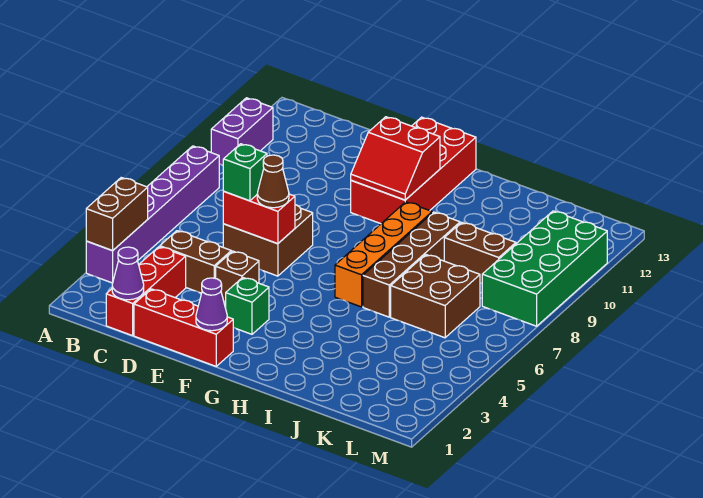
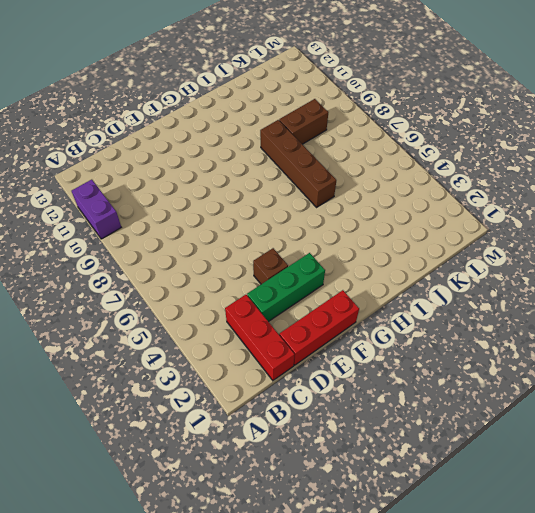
green 1x3 brick [247,253,325,322] -> green 1x1 brick [226,277,269,334]
none -> purple 1x6 brick [86,146,219,283]
none -> brown 1x2 brick [160,231,231,293]
none -> brown 2x2 brick [223,205,313,276]

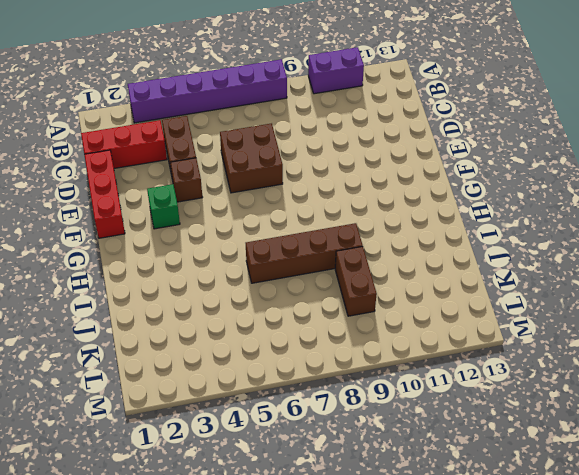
none -> red 2x4 brick [351,117,476,224]
none -> orange 1x4 brick [335,202,432,307]
none -> brown 2x2 brick [391,255,480,338]

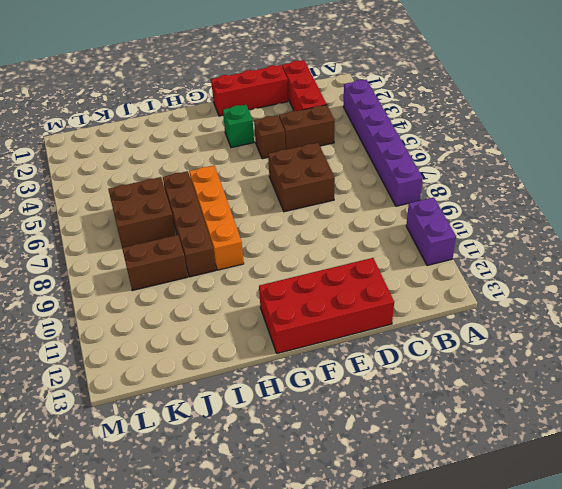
red 2x4 brick [259,258,394,354] -> red 2x4 brick turned to [351,117,476,224]
none -> green 2x4 brick [482,211,607,326]
none -> brown 1x2 brick [86,178,148,251]
none -> purple 1x1 cone [112,247,144,300]

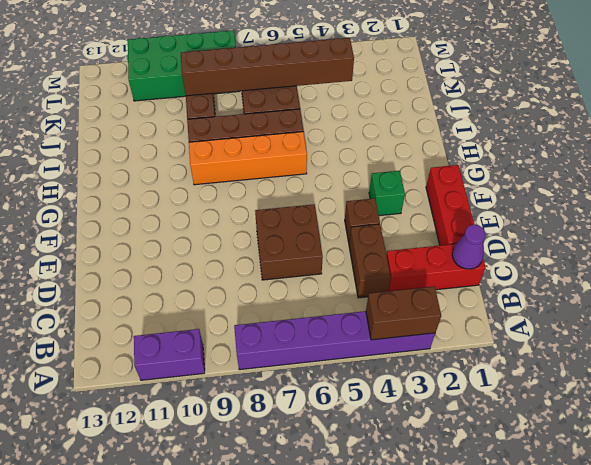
brown 1x6 brick [181,38,354,96] -> none
none -> red 2x4 brick [351,117,476,224]
none -> red 1x2 brick [223,192,295,244]
none -> purple 1x1 cone [196,278,227,331]

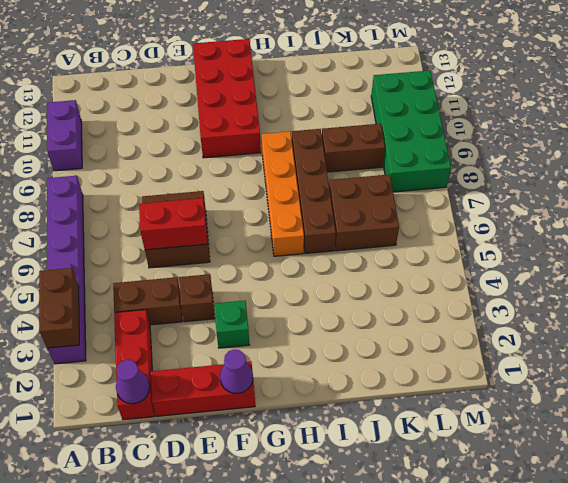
none -> red 2x2 slope [351,117,440,200]
none -> green 1x1 brick [223,144,267,201]
none -> brown 1x1 cone [257,155,289,208]

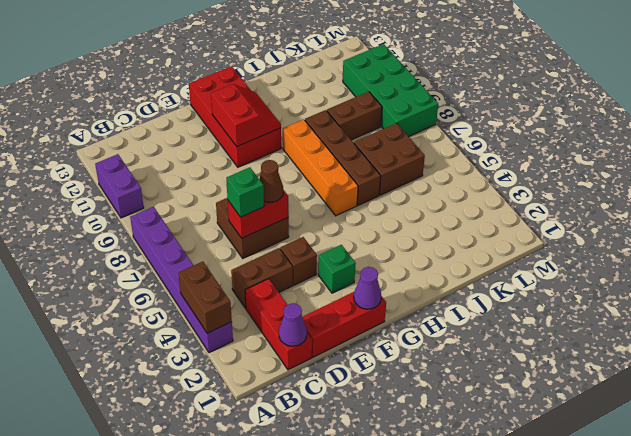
red 2x2 slope [211,84,281,146] -> red 2x2 slope turned to [351,117,440,200]

